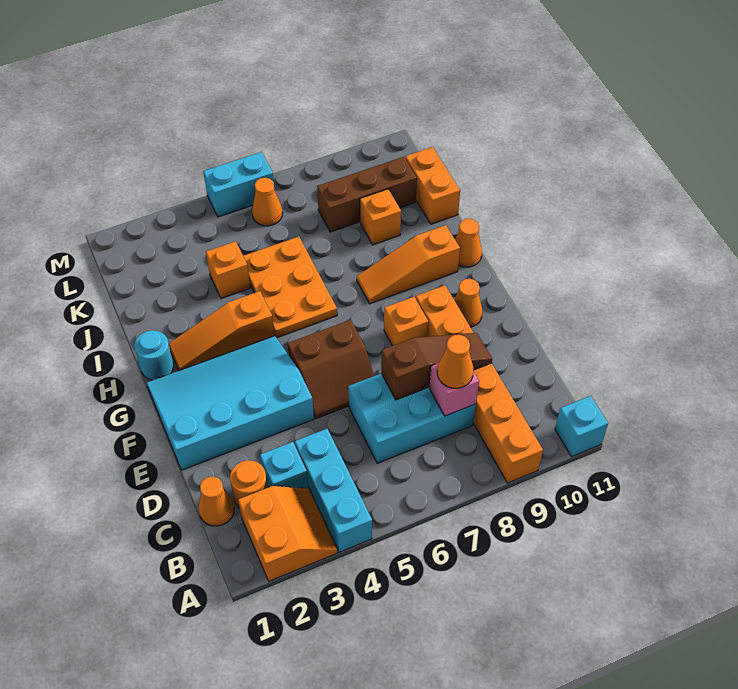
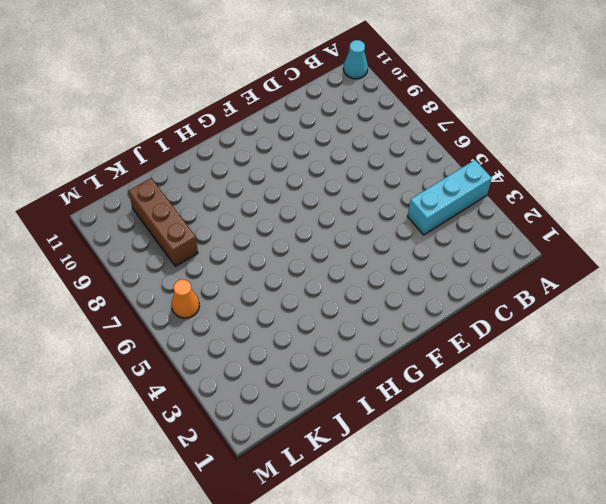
cyan 1x1 cone [343,40,368,79] -> cyan 1x1 brick [555,396,608,456]
none -> orange 2x2 slope [238,486,337,581]
none -> orange 1x6 brick [416,285,543,483]
none -> orange 1x1 cone [198,476,234,526]

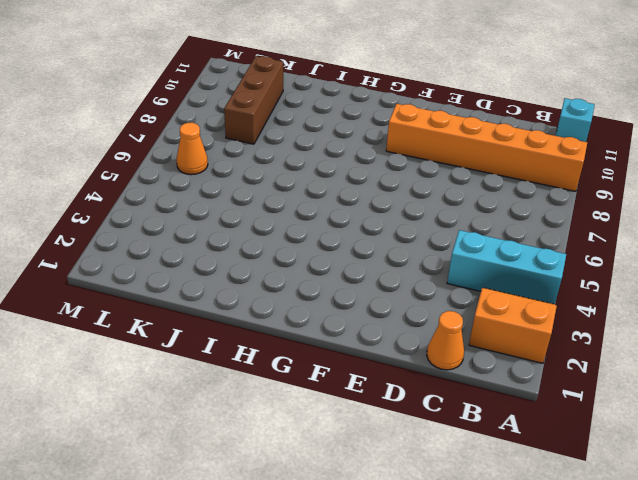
none -> orange 1x1 round brick [230,460,268,508]
none -> cyan 1x1 brick [260,442,308,489]
none -> cyan 2x3 brick [348,374,476,463]

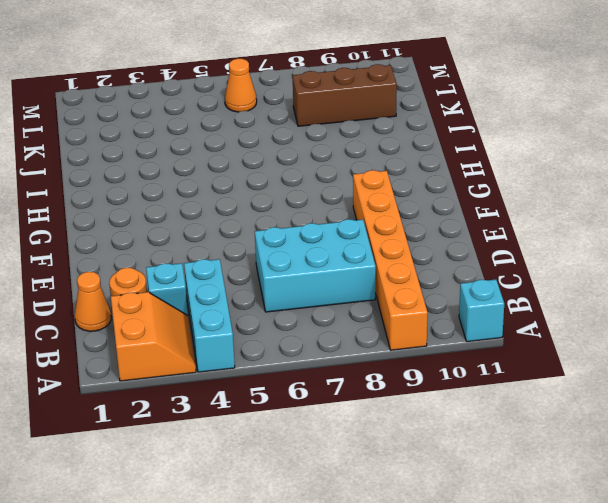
none -> cyan 3x4 slope [147,336,314,470]
none -> brown 2x2 slope [288,320,374,419]
none -> orange 1x1 brick [384,297,428,346]

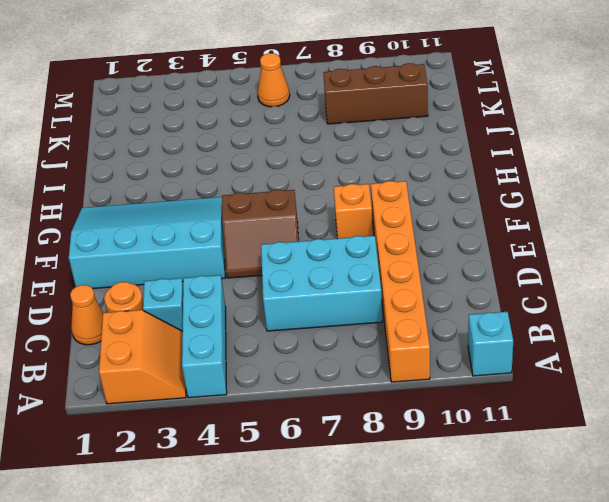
none -> orange 1x1 cone [455,279,482,327]
none -> cyan 1x1 round brick [134,330,174,380]
none -> orange 1x3 slope [169,291,275,370]

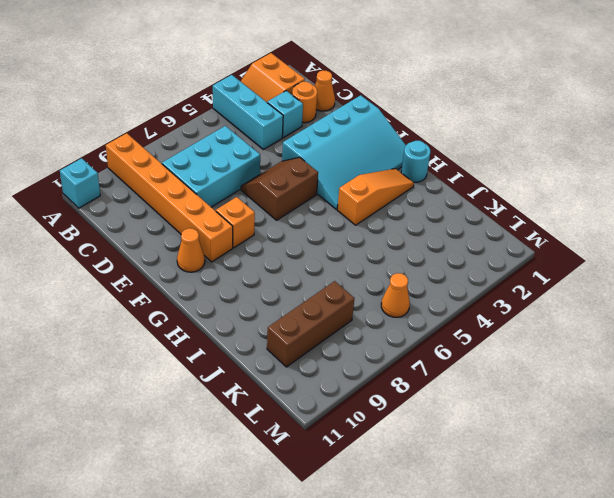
none -> orange 2x3 plate [243,237,337,338]
none -> orange 1x3 slope [357,225,460,304]
none -> orange 1x1 cone [455,219,482,267]

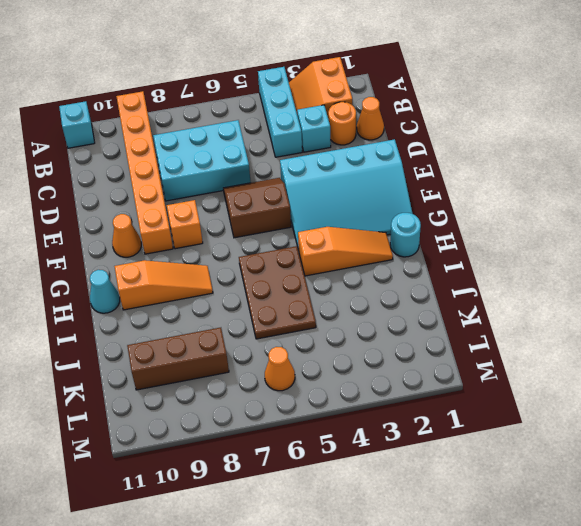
brown 2x3 plate [239,246,316,339] -> orange 2x3 plate [243,237,337,338]
cyan 1x1 cone [90,270,120,313] -> orange 1x1 cone [455,219,482,267]
none -> orange 1x1 brick [206,241,250,298]
none -> orange 1x1 brick [360,189,401,245]
none -> orange 1x2 brick [405,147,460,224]

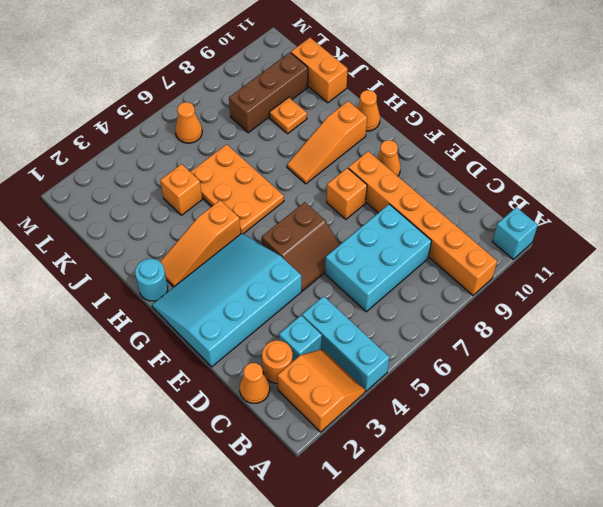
orange 1x1 plate [269,97,307,134] -> orange 1x1 brick [360,189,401,245]
none -> cyan 1x2 brick [203,152,275,217]
none -> pink 1x1 brick [429,363,479,416]
none -> brown 1x3 slope [381,333,492,400]

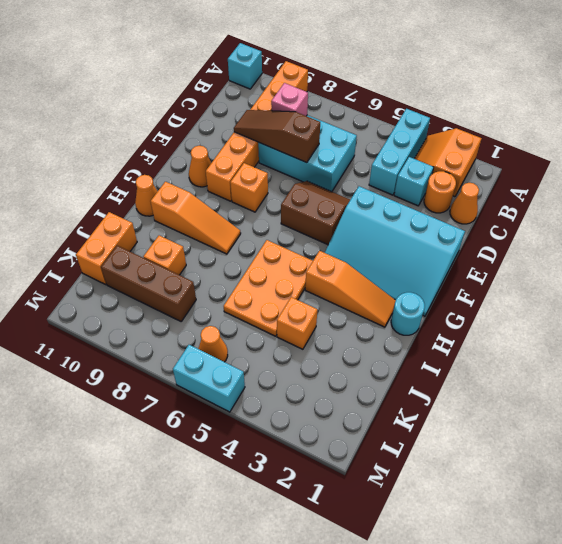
none -> orange 1x1 cone [437,335,473,388]

